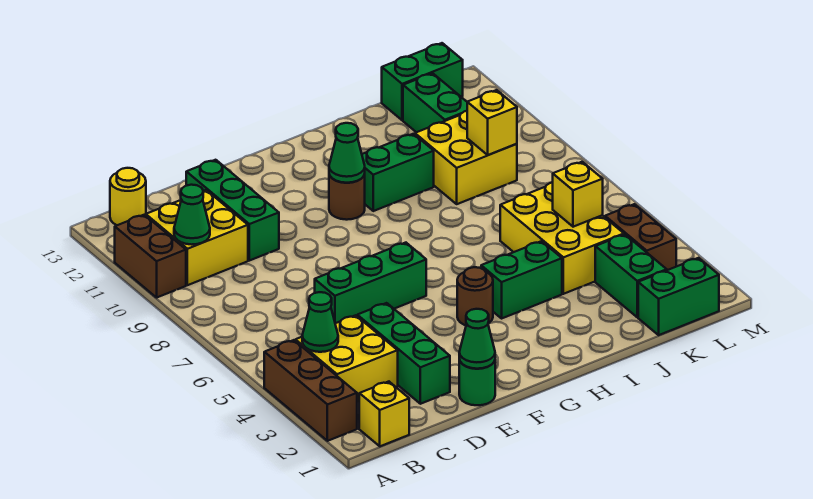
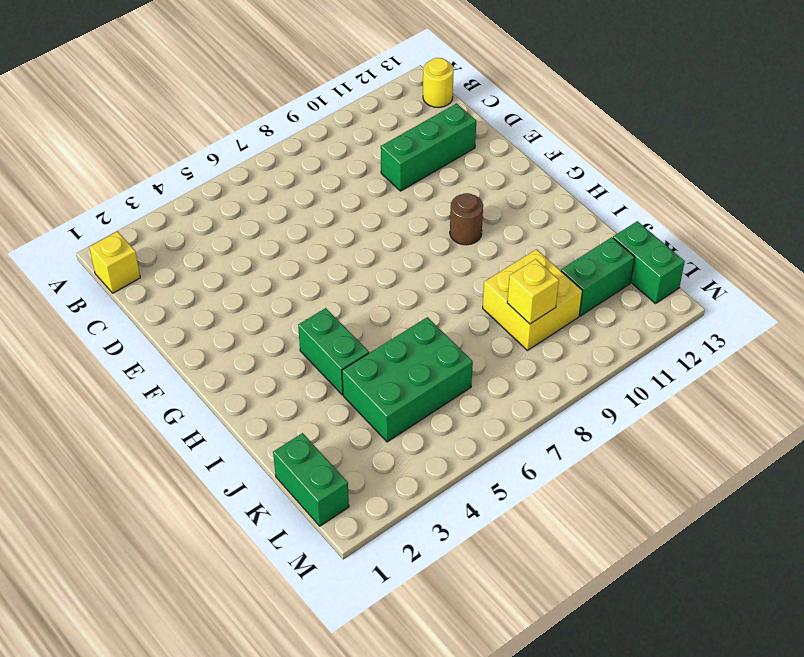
green 2x3 brick [342,317,473,442] -> yellow 2x3 brick [500,183,624,294]
none -> brown 1x3 brick [264,340,357,441]
none -> brown 1x2 brick [115,215,186,297]
none -> yellow 2x2 brick [295,315,398,403]

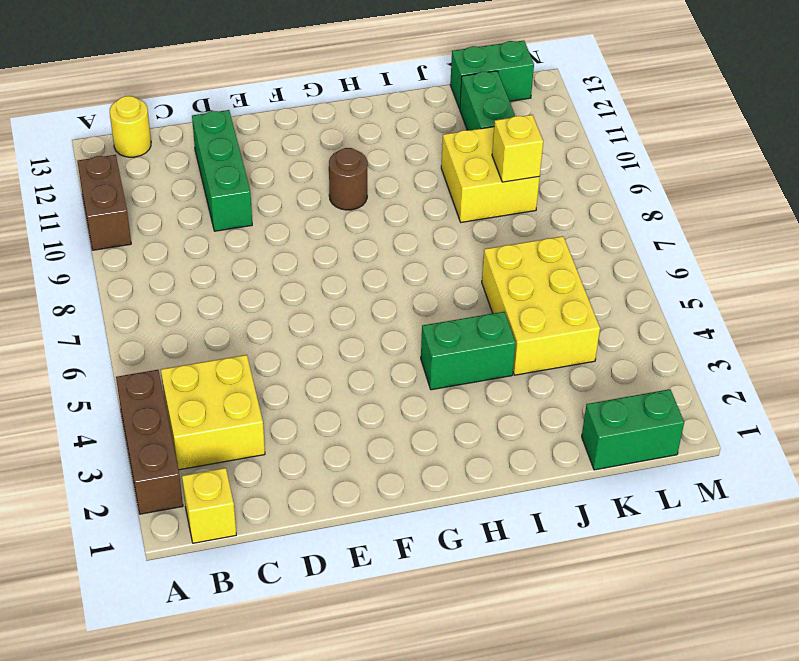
none -> yellow 2x2 brick [146,190,248,285]
none -> green 1x3 brick [357,303,450,404]
none -> green 1x3 brick [315,243,426,323]

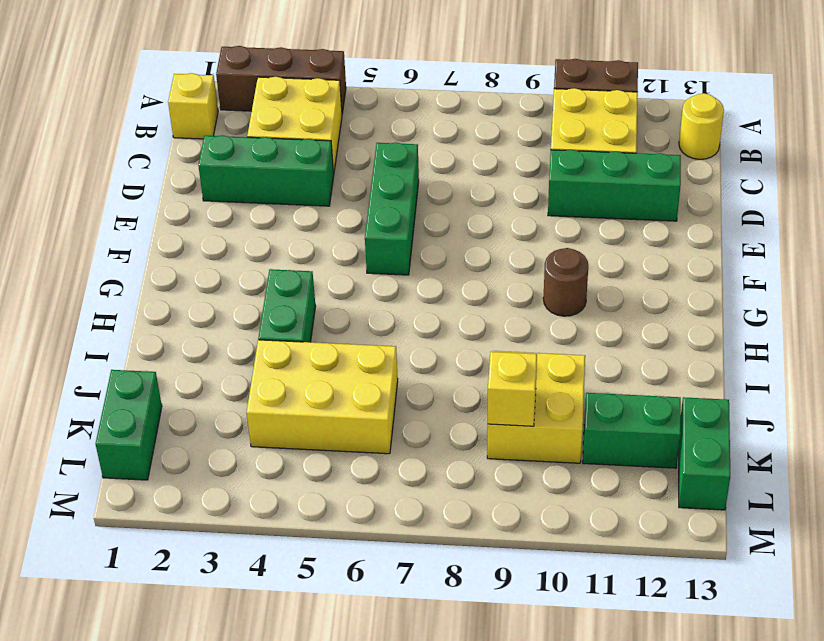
none -> green 1x1 round brick [459,359,495,405]
none -> brown 1x1 round brick [457,267,493,325]
none -> green 1x2 brick [362,134,434,211]

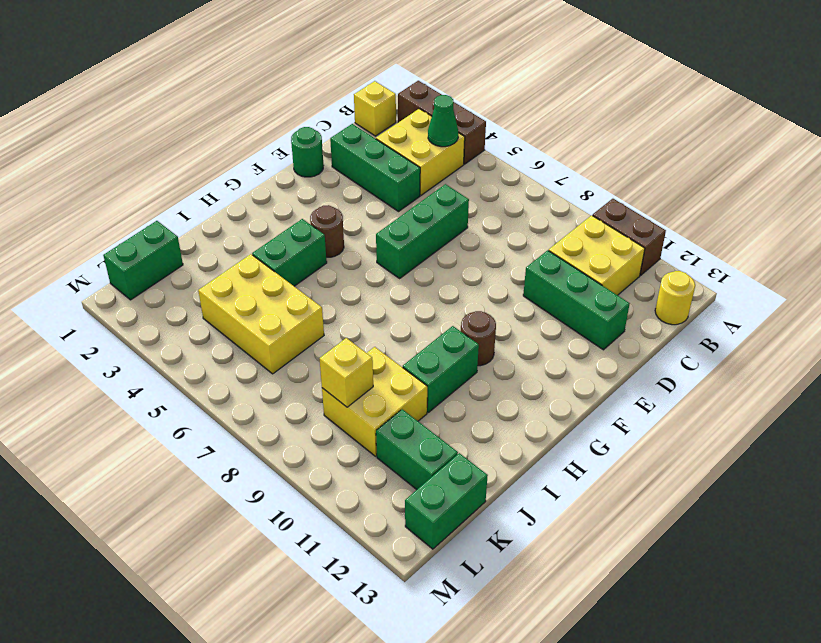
none -> green 1x2 brick [595,234,667,317]
none -> brown 1x2 brick [605,204,676,270]
none -> green 1x1 cone [174,185,210,245]

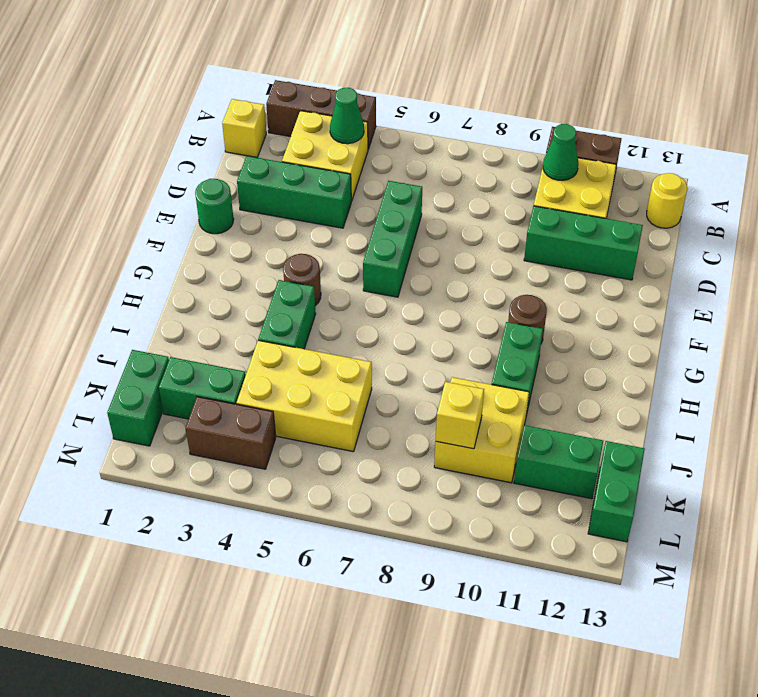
none -> green 1x1 cone [459,309,495,369]
none -> green 1x1 cone [329,123,365,183]
none -> yellow 1x1 brick [553,162,603,227]

